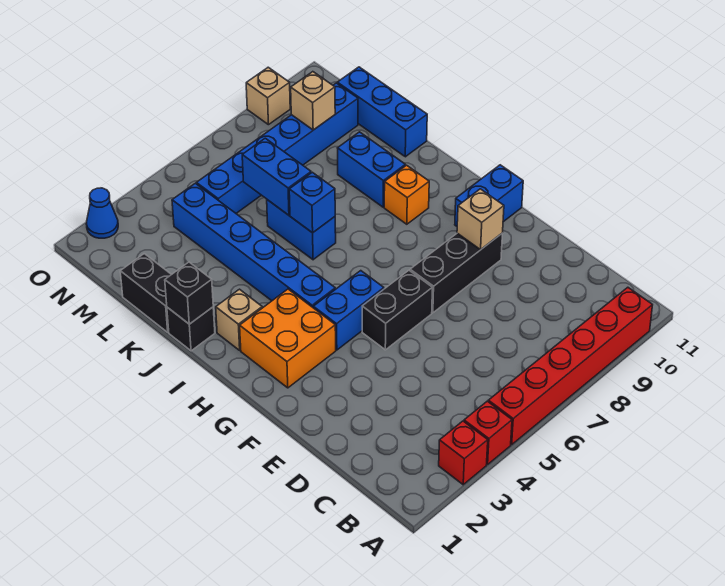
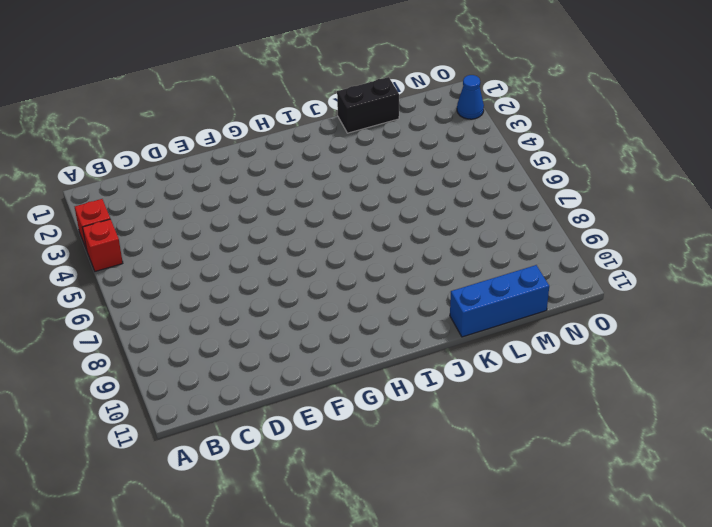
none -> red 1x6 brick [488,287,652,445]
none -> black 1x2 brick [362,270,432,350]
none -> black 1x3 brick [410,233,503,313]

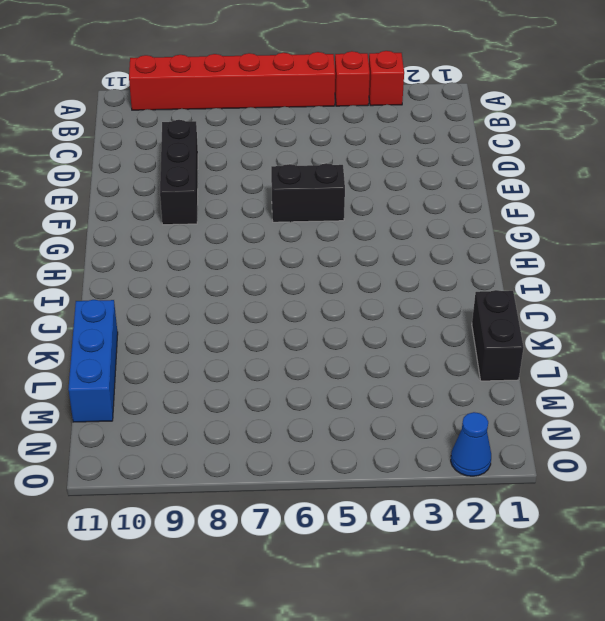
black 1x3 brick [160,120,198,225] -> black 1x3 brick turned to [410,233,503,313]
none -> orange 2x2 brick [240,289,336,388]
none -> blue 1x2 brick [313,271,384,350]
none -> blue 1x2 brick [455,165,523,226]

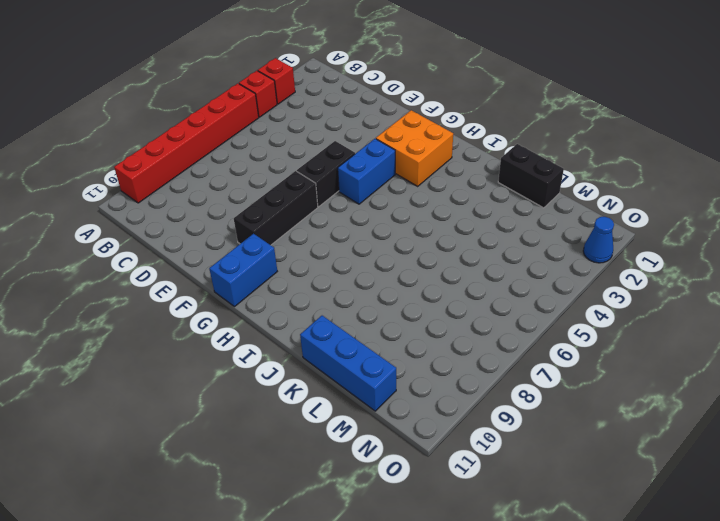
none -> blue 1x6 brick [172,183,335,307]
none -> tan 1x1 brick [216,289,262,350]
none -> orange 1x1 brick [384,165,429,224]

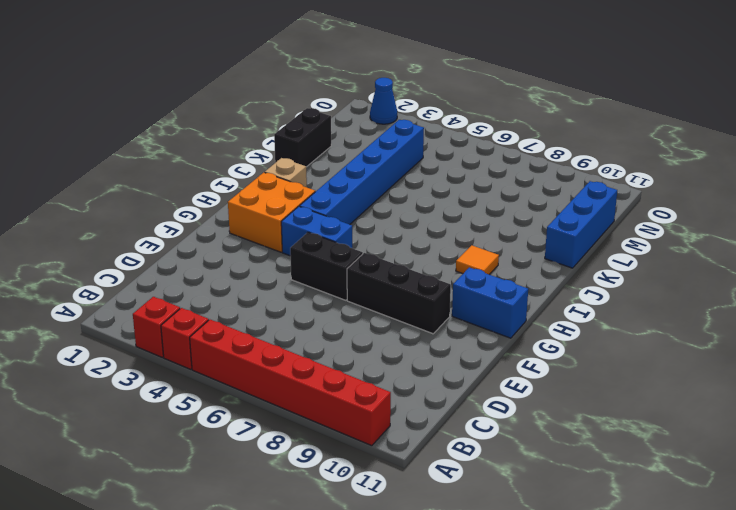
orange 1x1 tile [456,245,499,274] -> orange 1x1 brick [384,165,429,224]
none -> black 1x1 brick [167,307,215,351]
none -> blue 1x2 brick [267,200,336,260]
none -> blue 1x2 brick [338,132,405,207]

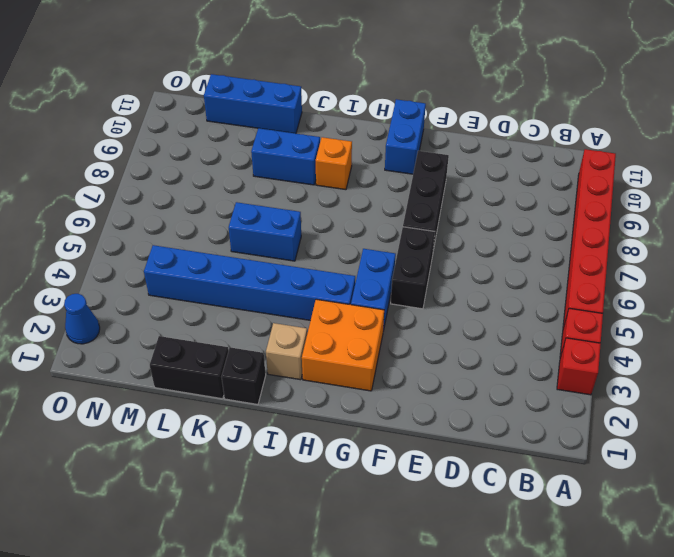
none -> blue 1x6 brick [197,83,358,213]
none -> tan 1x1 brick [246,67,290,125]
none -> tan 1x1 brick [457,189,504,250]

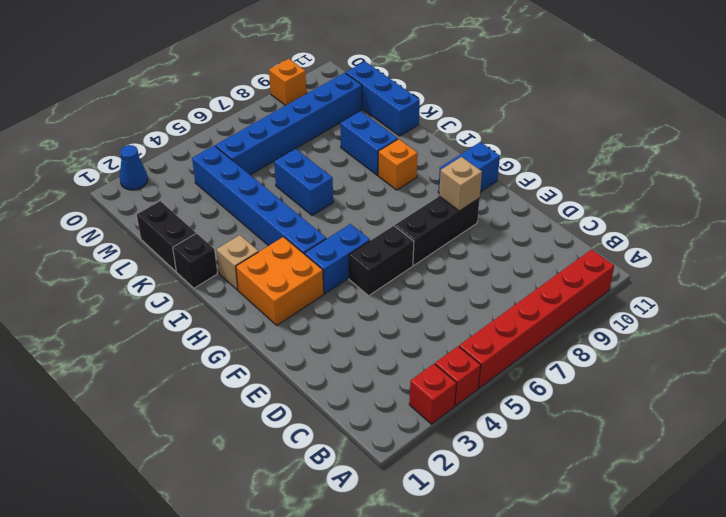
orange 1x1 brick [269,59,306,106] -> tan 1x1 brick [246,67,290,125]
none -> black 1x1 brick [165,262,213,324]
none -> blue 1x1 brick [289,172,335,233]
none -> blue 1x2 brick [242,138,311,215]

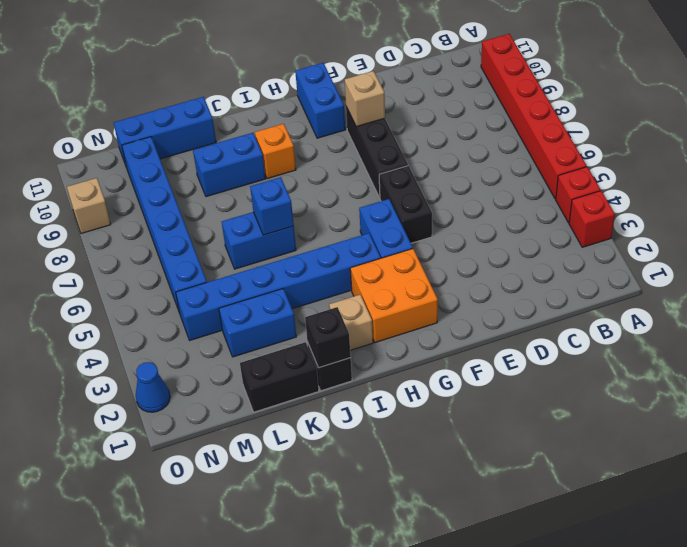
blue 1x2 brick [219,289,296,357] -> blue 1x2 brick moved to [242,138,311,215]
none -> tan 1x1 brick [291,72,335,130]

